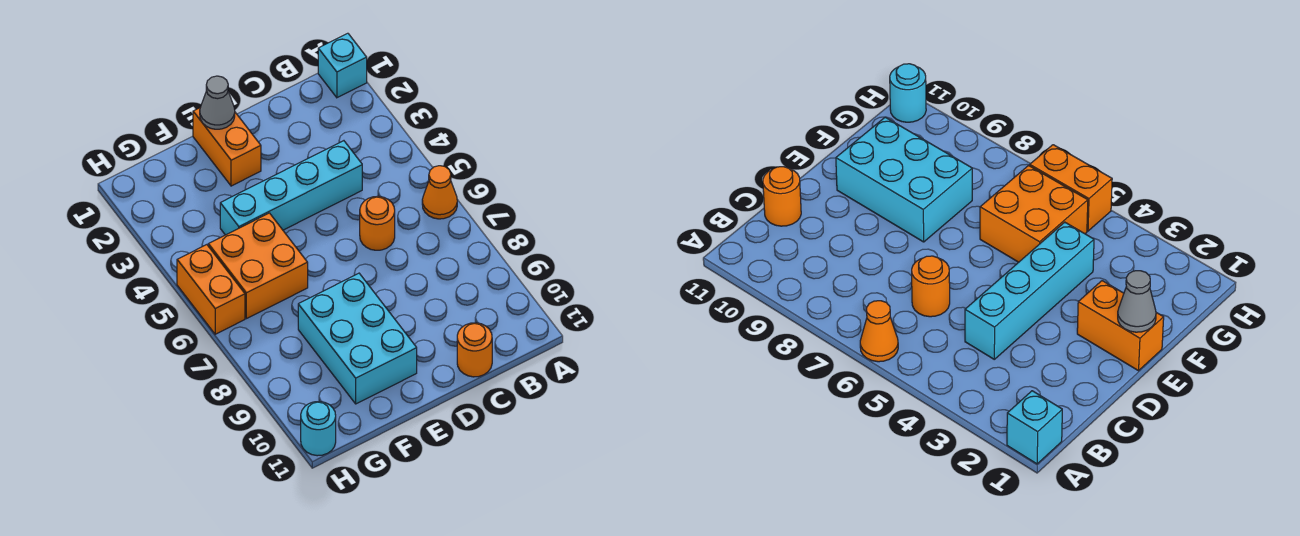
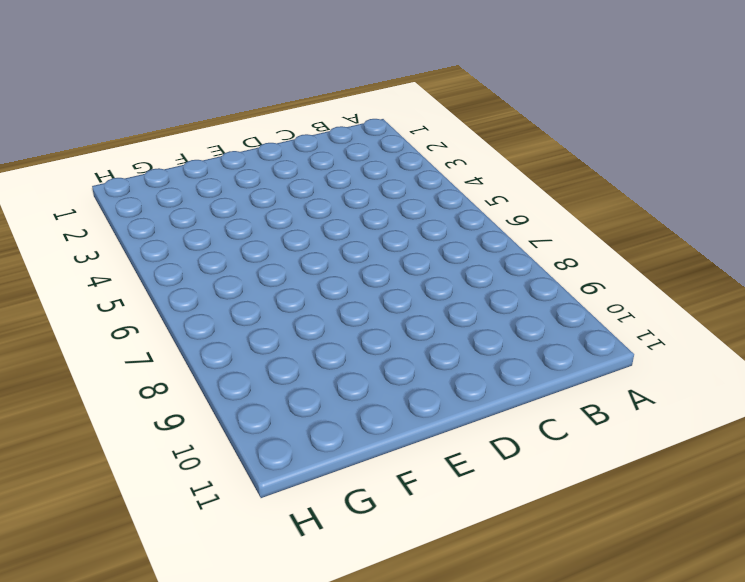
none -> cyan 1x1 brick [318,33,367,98]
none -> orange 1x1 cone [422,166,457,219]

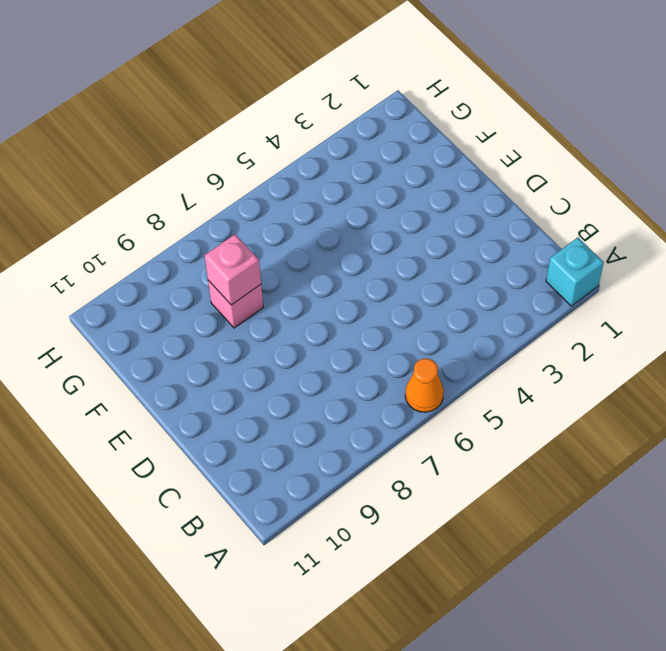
pink 1x1 brick [208,280,263,328] -> cyan 2x3 brick [298,273,417,404]
pink 1x1 brick [205,234,261,305] -> none
none -> cyan 1x4 brick [220,141,362,235]
none -> orange 1x1 round brick [360,196,395,250]

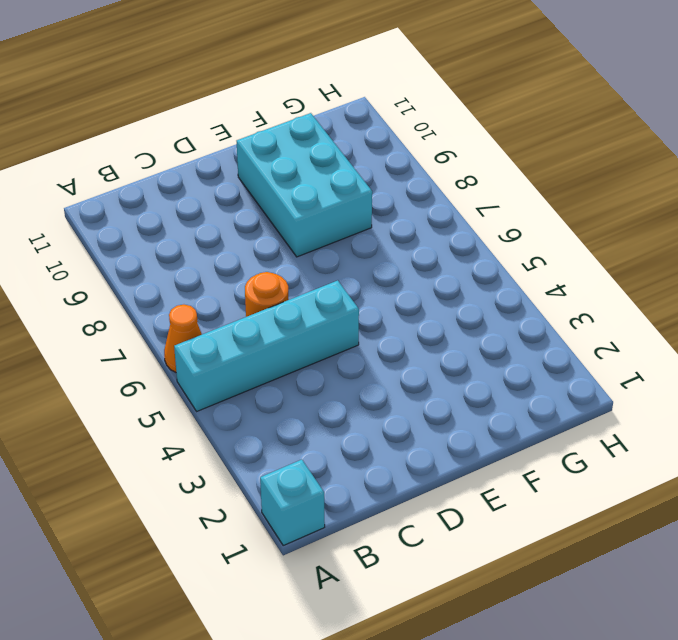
cyan 1x4 brick [174,280,359,411] -> cyan 1x4 brick moved to [220,141,362,235]
none -> orange 1x1 round brick [457,323,492,377]
none -> orange 1x2 brick [193,108,261,186]

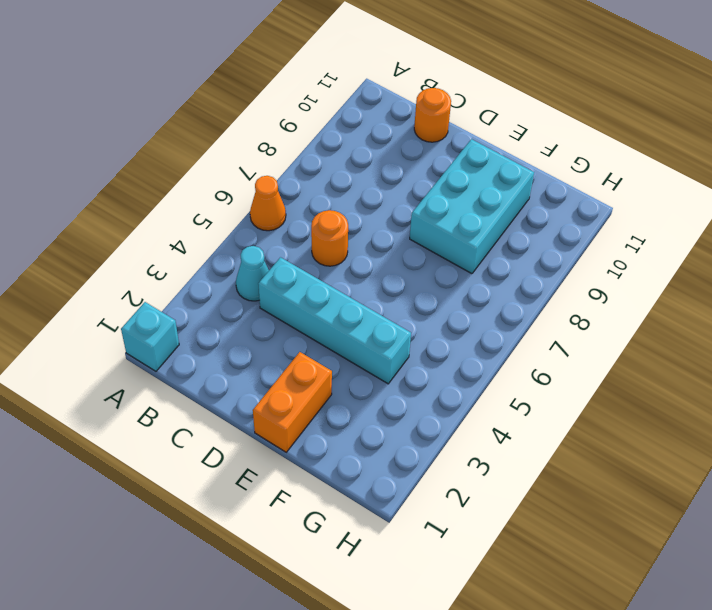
cyan 1x1 cone [236,246,269,301] -> none
none -> orange 2x2 brick [208,213,308,319]
none -> orange 1x2 brick [177,245,245,334]

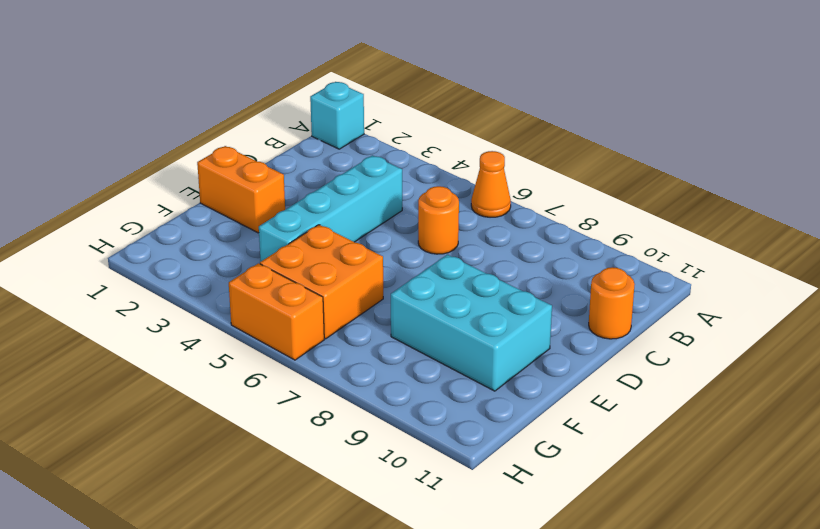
none -> cyan 1x1 round brick [301,401,336,456]
none -> grey 1x1 cone [200,76,235,129]

